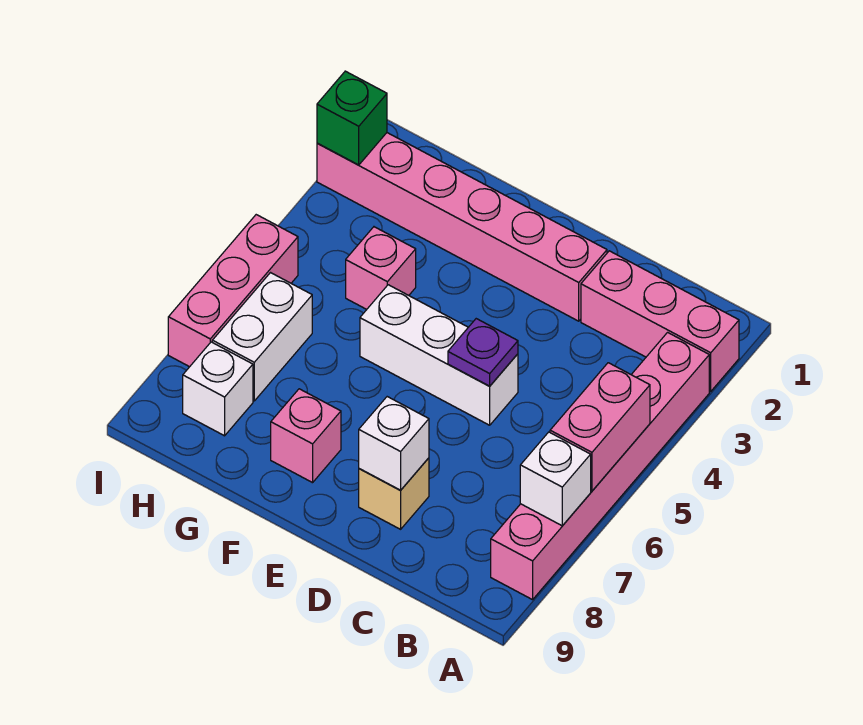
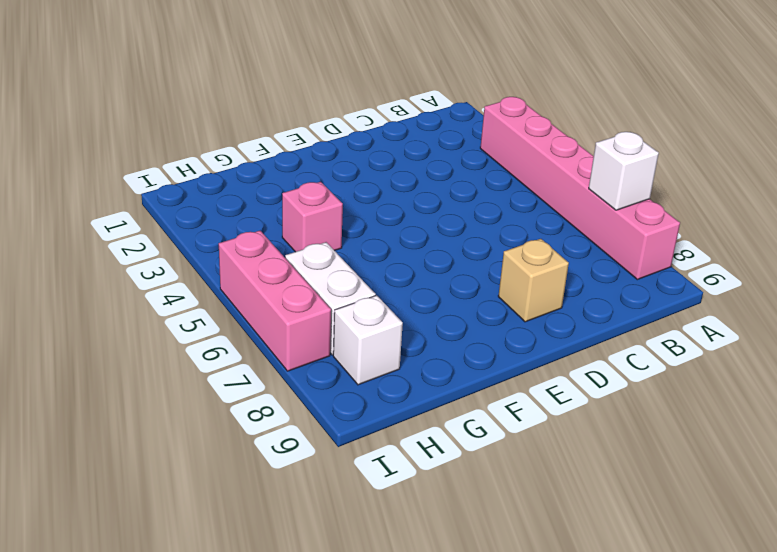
none -> pink 1x3 brick [581,251,739,391]
none -> pink 1x6 brick [317,133,607,321]
none -> white 1x3 brick [360,285,518,425]

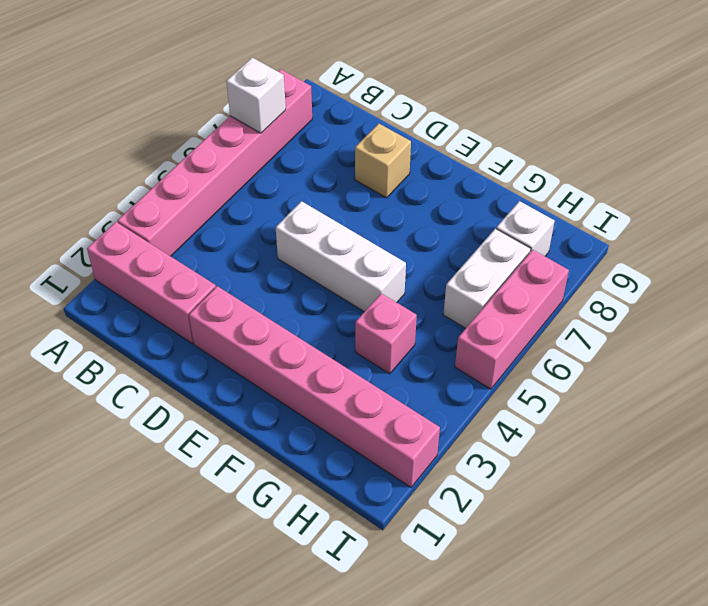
none -> pink 1x1 brick [271,389,341,483]
none -> pink 1x2 brick [550,363,650,491]
none -> purple 1x1 plate [448,319,518,386]

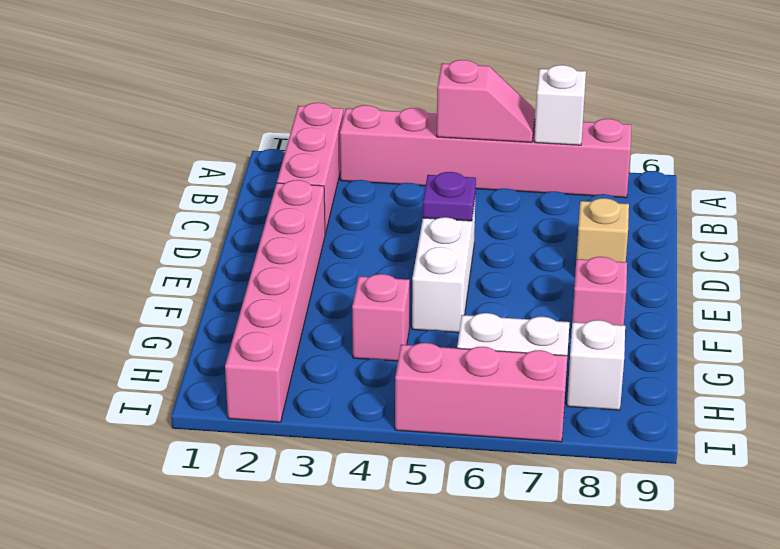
pink 1x2 slope [437,60,535,143] -> pink 1x2 brick [550,363,650,491]
none -> white 1x1 brick [359,397,429,490]
none -> green 1x1 brick [317,71,387,165]

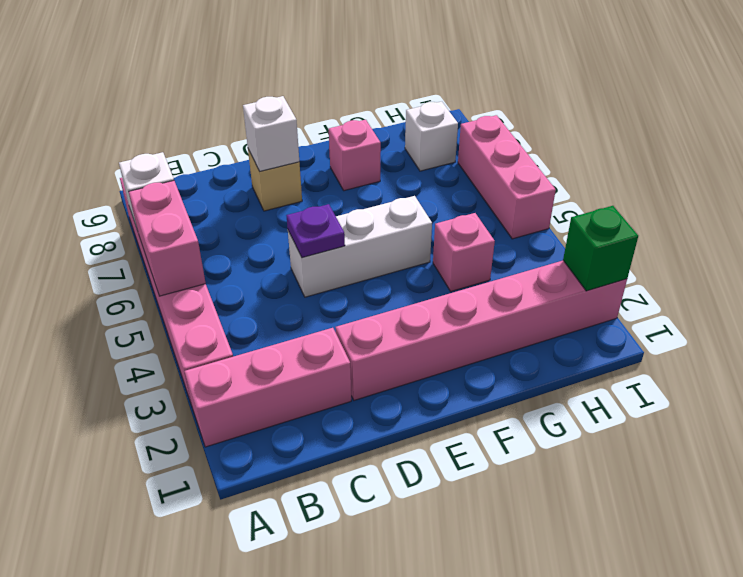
none -> white 1x2 brick [212,273,312,401]

